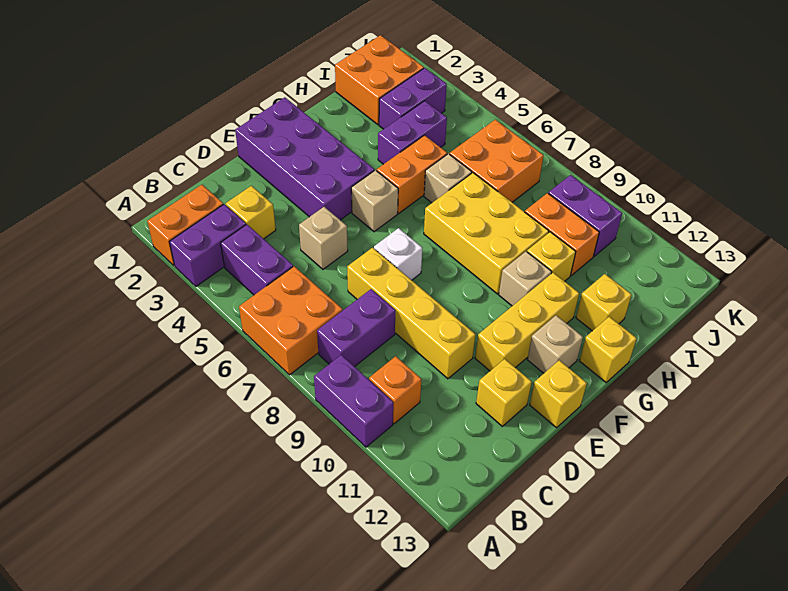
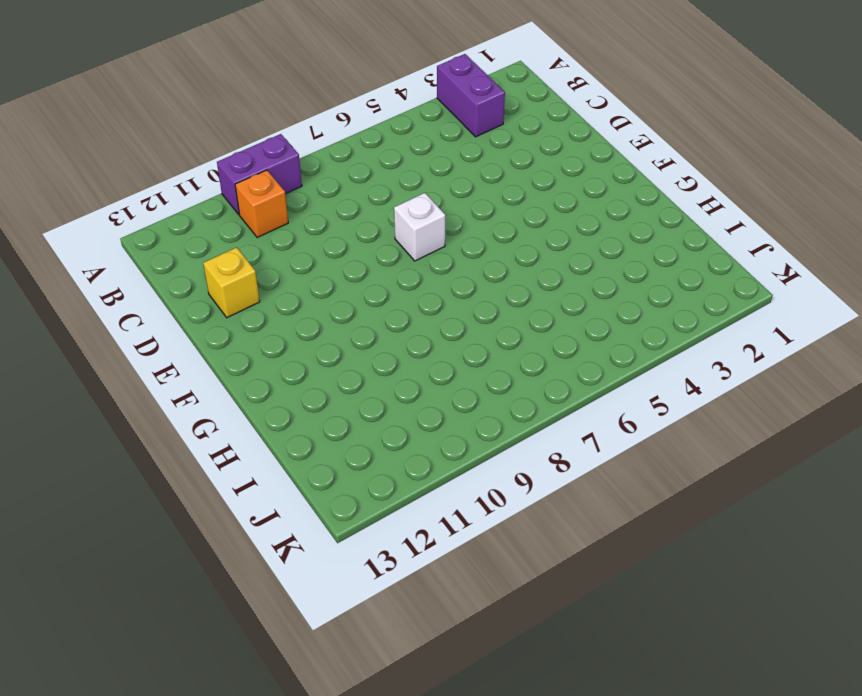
none -> orange 1x2 brick [147,185,223,266]
none -> orange 2x2 brick [239,266,343,375]
none -> purple 1x2 brick [221,225,293,295]
none -> purple 1x2 brick [317,289,396,367]

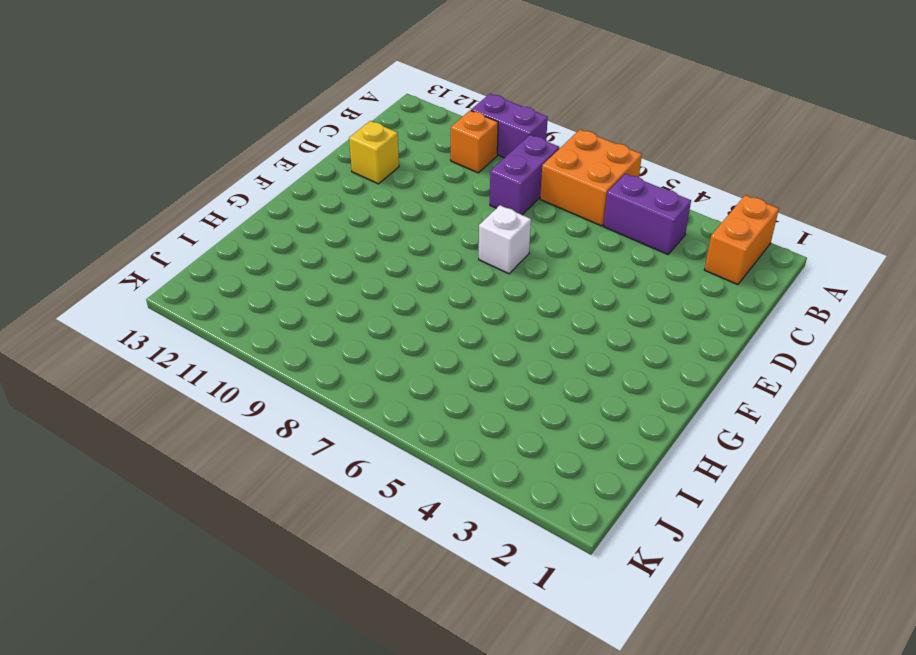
none -> purple 1x2 brick [169,204,246,286]
none -> yellow 1x1 brick [226,186,276,239]
none -> tan 1x1 brick [299,207,348,269]
none -> yellow 1x4 brick [347,248,476,379]

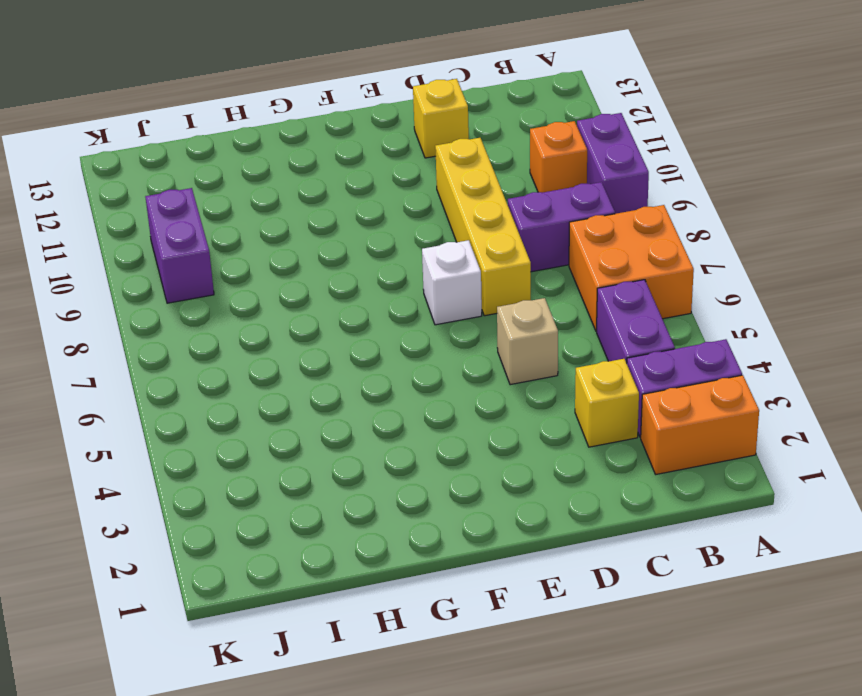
none -> purple 2x4 brick [235,97,374,220]
none -> yellow 1x3 brick [475,273,579,371]
none -> yellow 1x1 brick [530,360,587,428]
none -> tan 1x1 brick [351,170,398,232]

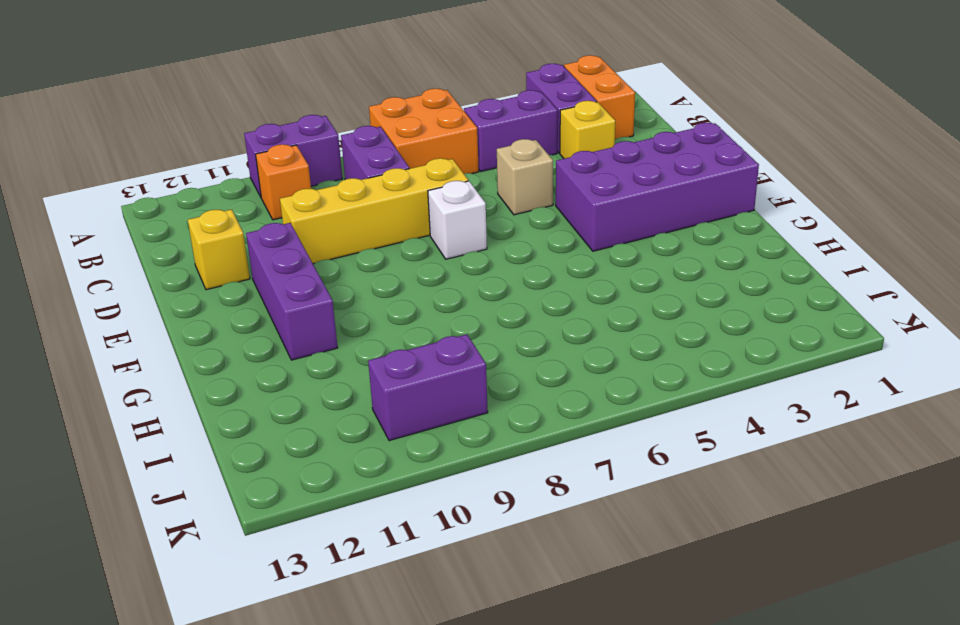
purple 1x3 brick [246,223,338,360] -> yellow 1x3 brick [475,273,579,371]
none -> yellow 1x1 brick [530,360,587,428]
none -> tan 1x1 brick [351,170,398,232]
none -> tan 1x1 brick [527,315,583,373]
none -> orange 1x2 brick [377,135,447,213]

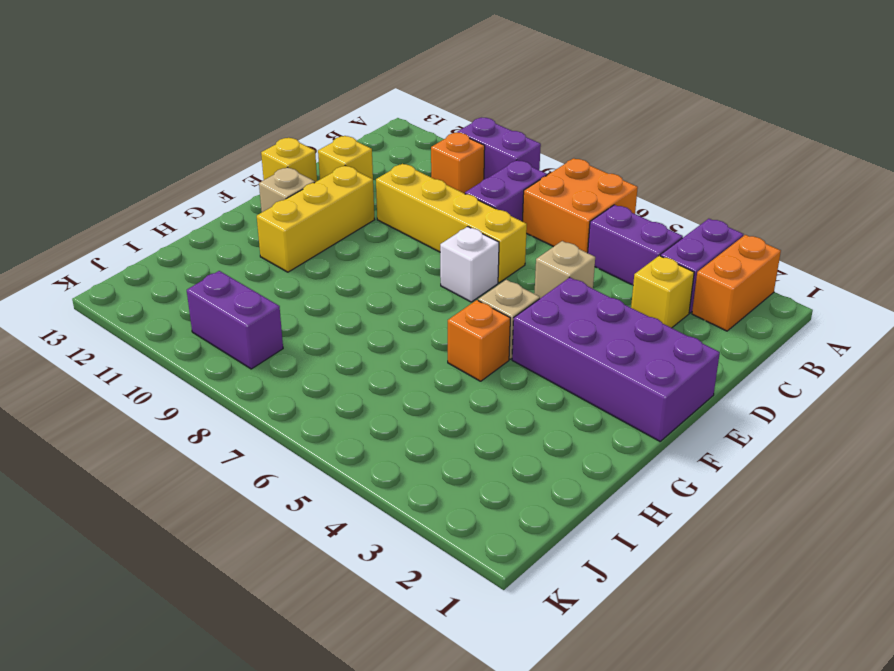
orange 1x1 brick [448,300,510,381] -> orange 1x2 brick [377,135,447,213]
none -> yellow 2x3 brick [424,173,549,294]
none -> tan 1x1 brick [499,251,552,306]
none -> yellow 1x1 brick [580,317,637,383]
none -> purple 1x2 brick [378,101,447,164]

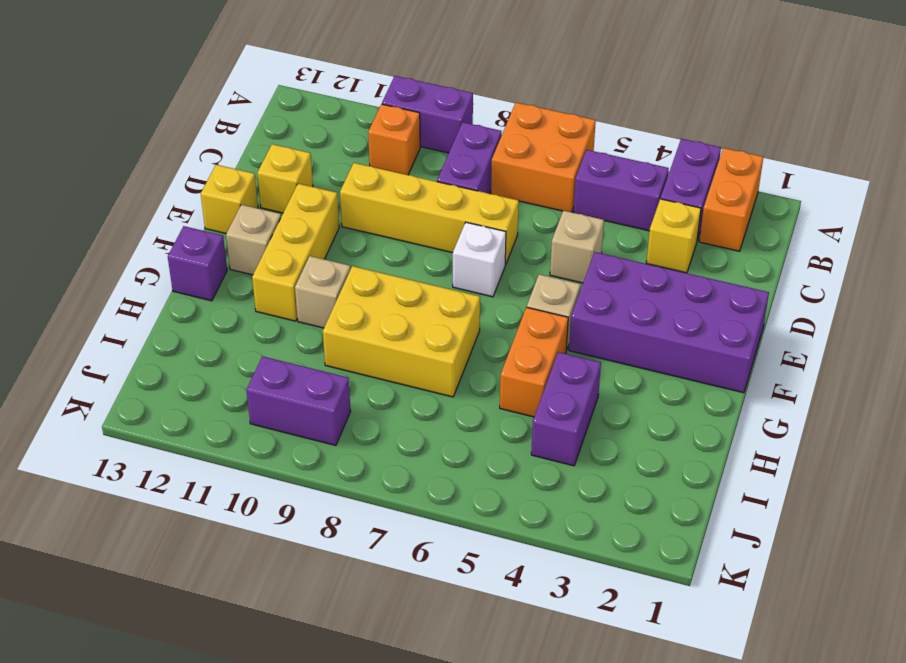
purple 1x1 brick [168,226,227,301] -> yellow 1x1 brick [580,317,637,383]
none -> tan 1x1 brick [424,154,472,203]
none -> yellow 1x1 brick [527,232,576,281]
none -> yellow 1x1 brick [576,274,632,331]
none -> orange 2x2 brick [335,35,424,125]

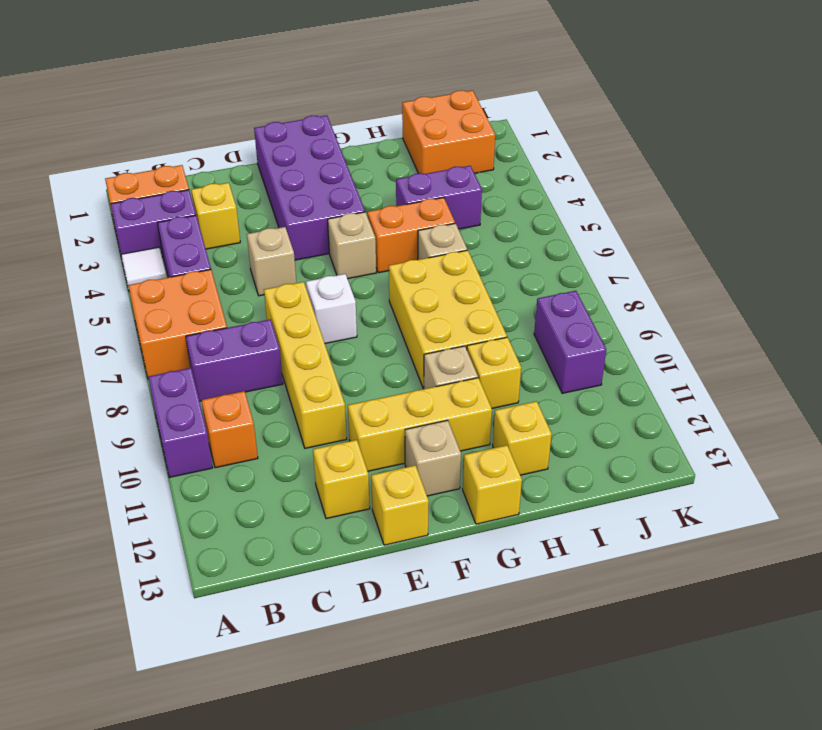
white 1x1 tile [121,247,167,292] -> none
none -> purple 1x2 brick [379,68,447,129]
none -> orange 2x2 brick [450,120,544,202]
none -> orange 1x2 brick [525,193,599,275]

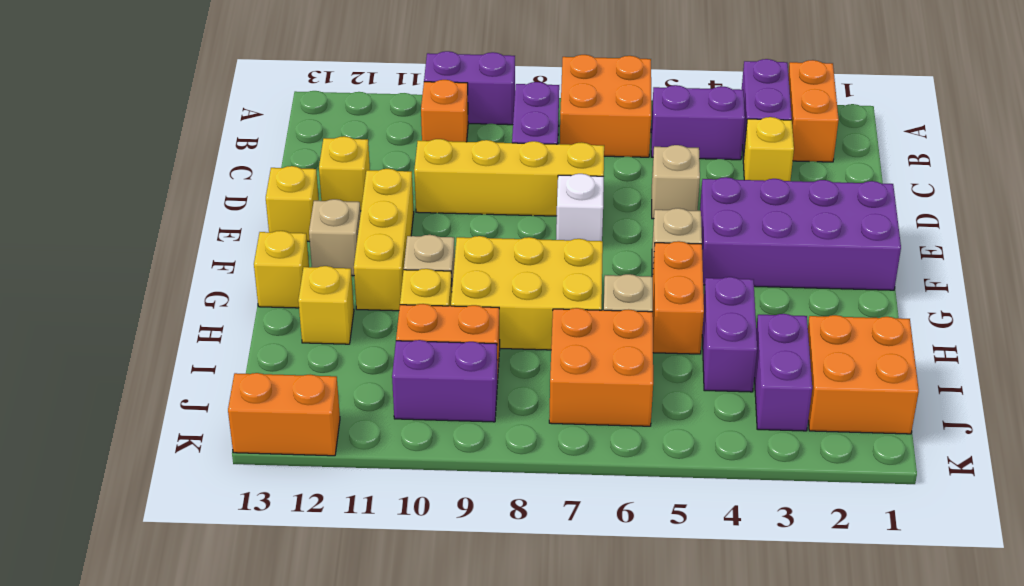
orange 1x2 brick [228,373,340,456] -> none

